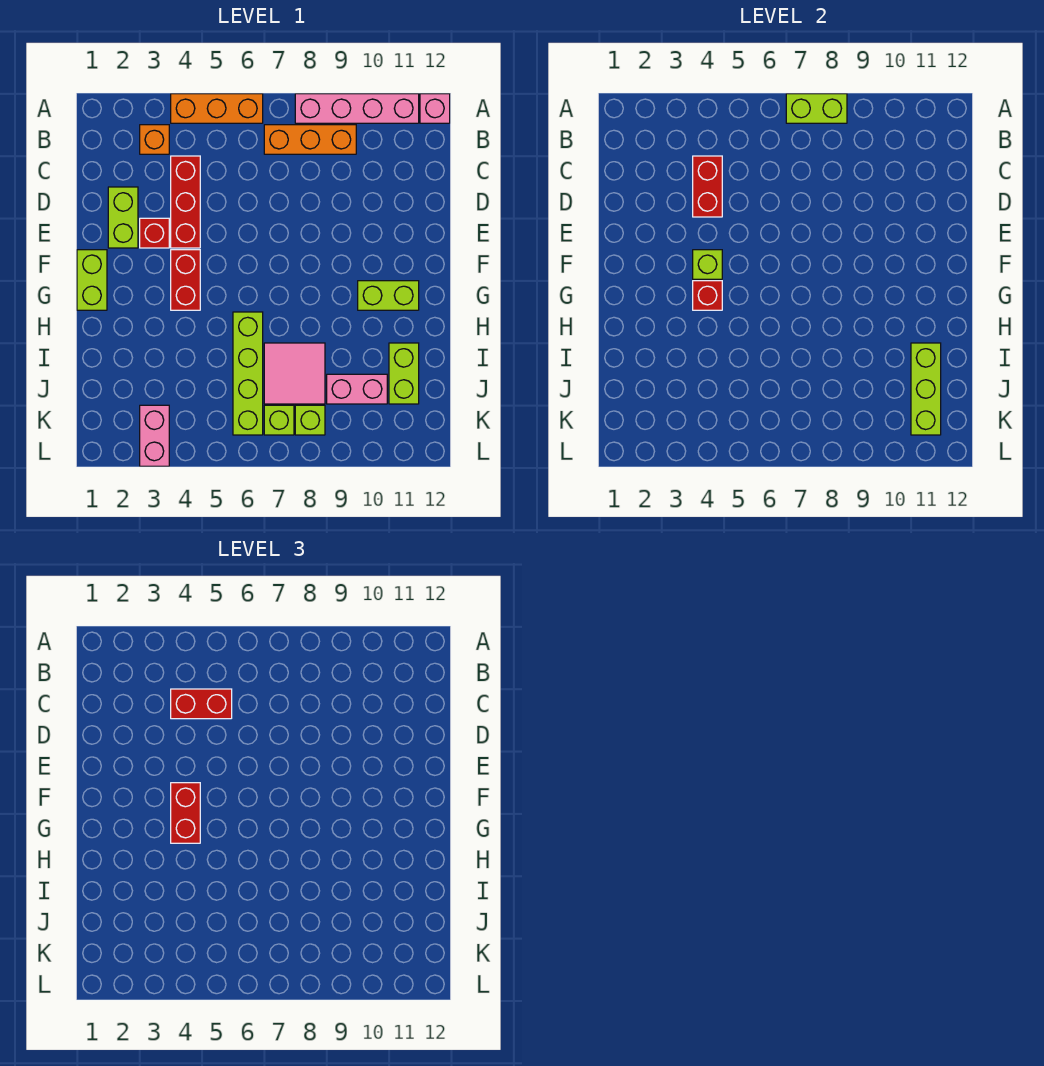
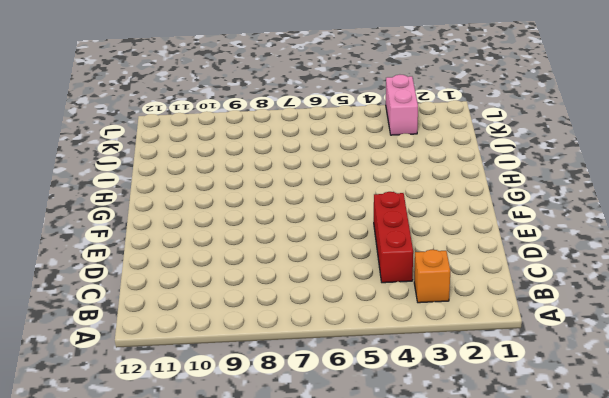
none -> orange 1x3 brick [171,94,263,123]
none -> pink 1x4 brick [295,94,419,123]
none -> pink 1x1 brick [420,94,450,123]

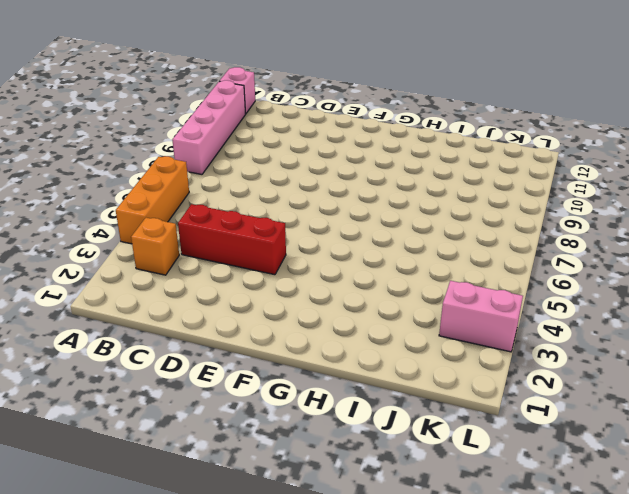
none -> orange 1x3 brick [264,125,356,154]
none -> lime 1x2 brick [108,187,138,248]
none -> red 1x1 brick [140,218,169,248]

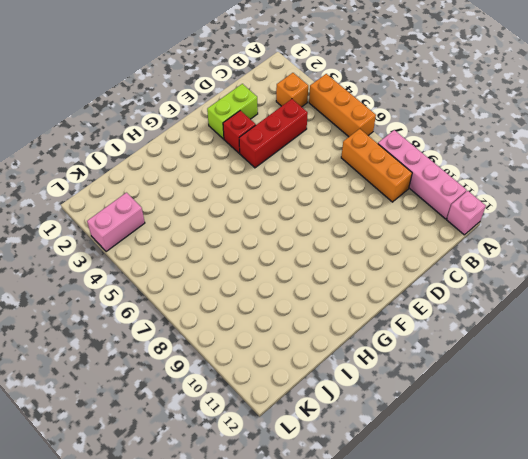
none -> lime 1x2 brick [77,250,107,310]
none -> red 1x2 brick [171,250,200,310]
none -> lime 1x2 brick [358,281,419,310]

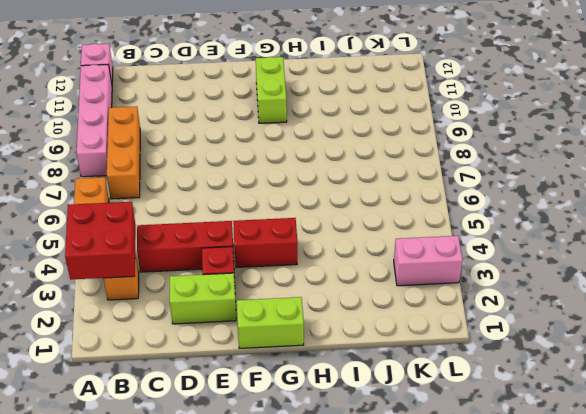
red 2x2 brick [65,202,136,280] -> none
none -> lime 1x4 brick [233,312,263,435]
none -> pink 2x2 tile [264,343,325,404]
none -> lime 1x2 brick [389,343,419,404]

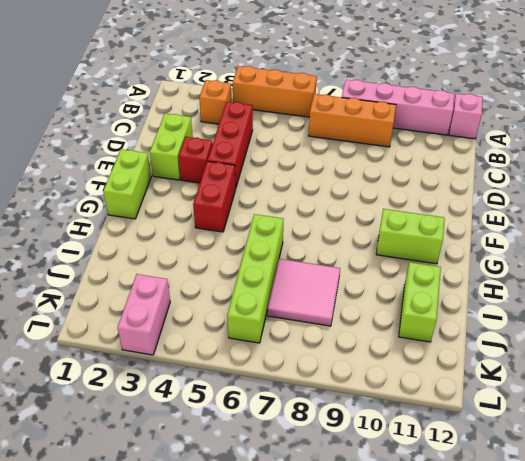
none -> pink 1x2 brick [327,374,387,404]
none -> lime 1x1 brick [264,405,294,435]
none -> lime 1x1 brick [295,405,325,435]

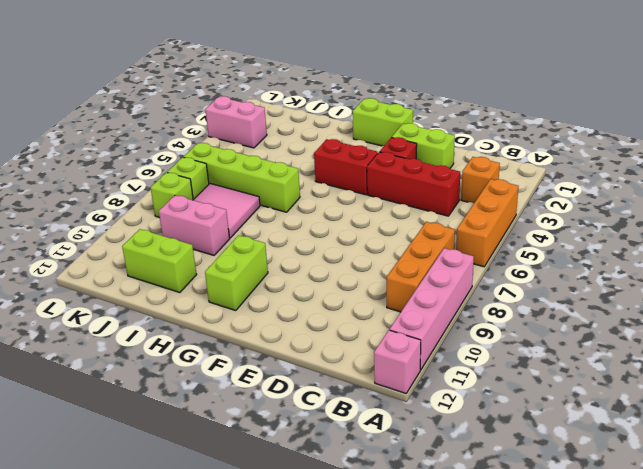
pink 1x2 brick [159,195,230,255] -> pink 1x2 brick turned to [327,374,387,404]
none -> lime 1x2 brick [786,94,847,123]
none -> red 1x2 brick [693,156,722,217]
none -> lime 1x1 brick [693,250,722,279]

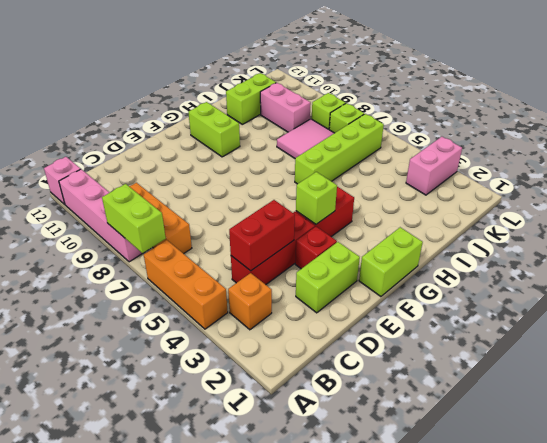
none -> red 1x1 brick [693,281,722,310]
none -> lime 1x3 brick [911,343,941,435]
none -> red 1x2 brick [171,689,232,719]

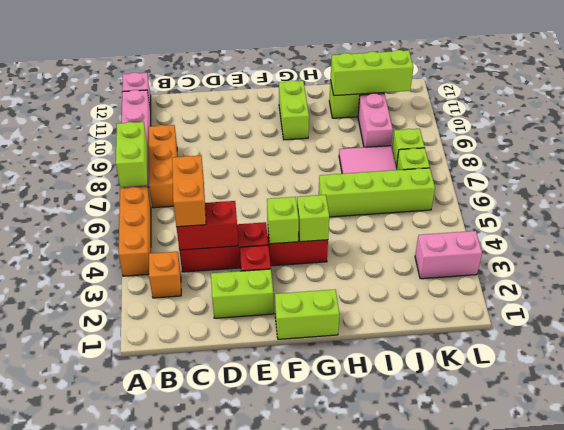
orange 1x2 brick [172,156,206,227] -> red 1x2 brick [171,689,232,719]
lime 1x1 brick [297,195,329,242] -> red 1x1 brick [693,281,722,310]
none -> red 1x2 brick [171,783,200,843]

